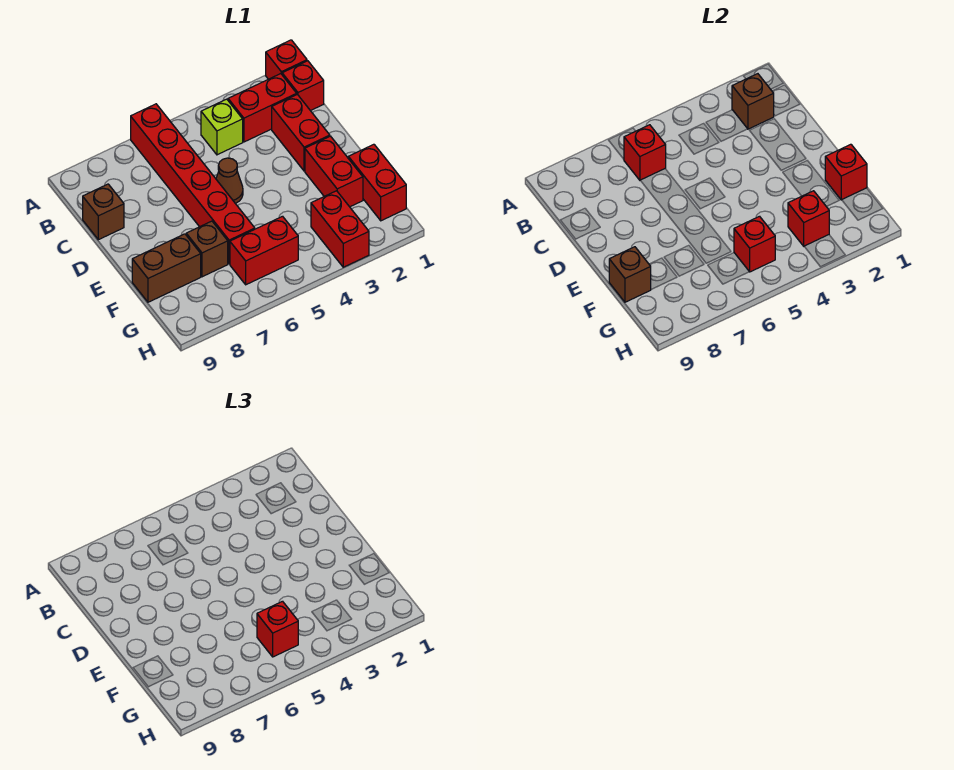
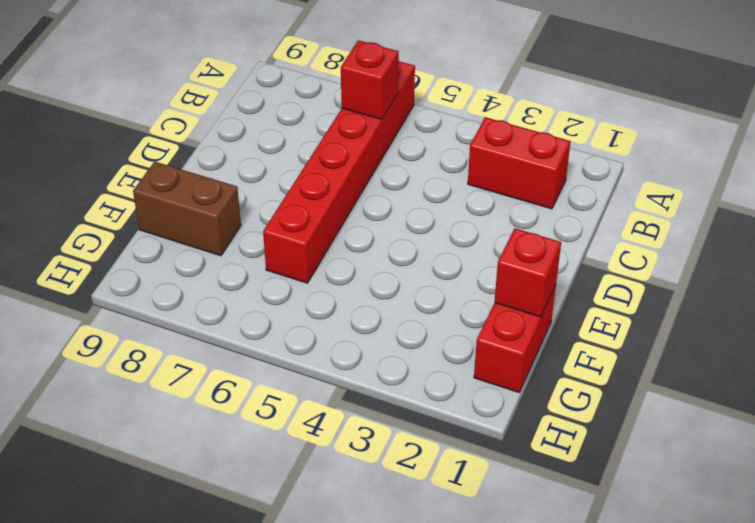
none -> red 1x1 brick [266,40,307,79]
none -> red 1x1 brick [282,61,324,111]
none -> lime 1x1 brick [201,99,243,155]

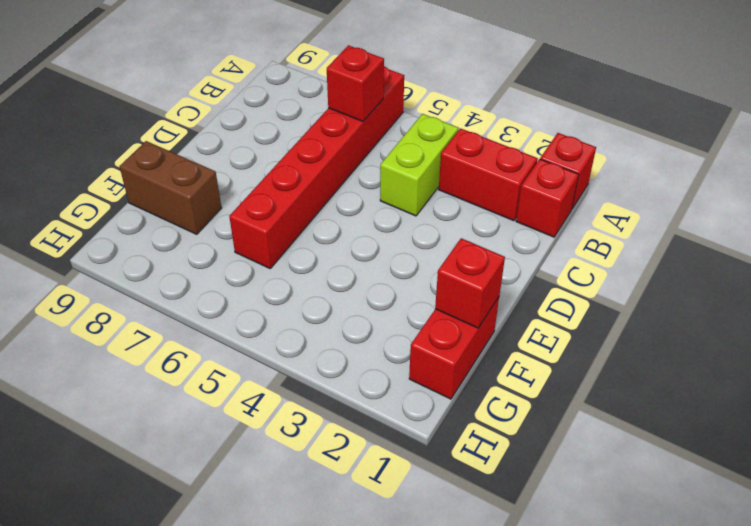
lime 1x2 brick [380,114,459,216] -> lime 1x1 brick [201,99,243,155]
none -> red 1x2 brick [272,94,330,171]
none -> brown 1x1 brick [83,184,124,240]
none -> brown 1x1 cone [216,158,243,204]

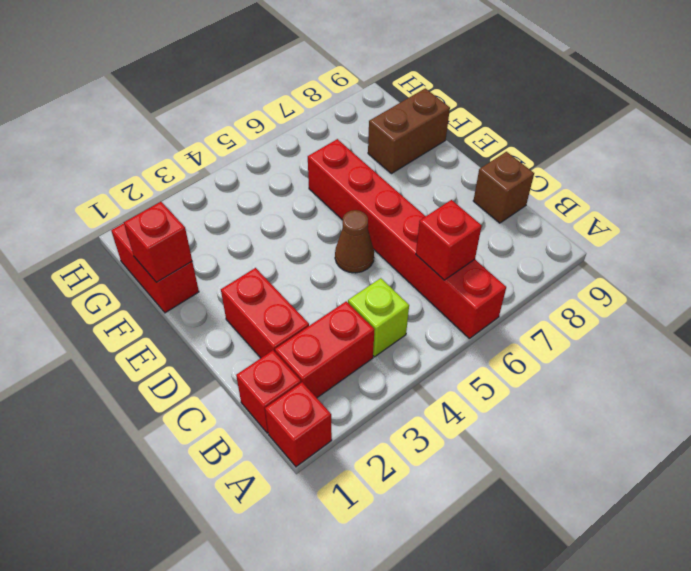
none -> red 1x2 brick [305,136,363,207]
none -> brown 1x1 brick [186,221,228,277]
none -> red 1x2 brick [311,191,369,267]

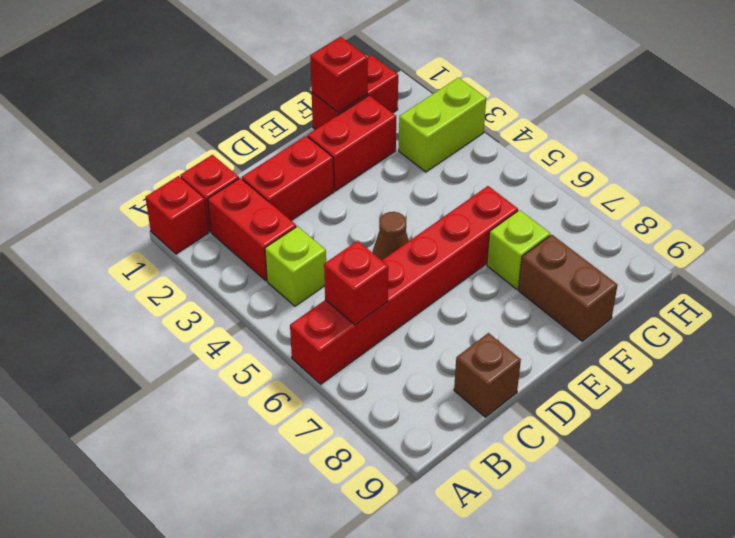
lime 1x1 brick [487,210,550,289] -> brown 1x1 brick [186,221,228,277]
lime 1x2 brick [399,78,486,172] -> red 1x2 brick [311,191,369,267]
none -> red 1x2 brick [230,216,298,285]
none -> brown 1x1 brick [732,74,774,129]
none -> brown 1x1 brick [609,247,651,302]

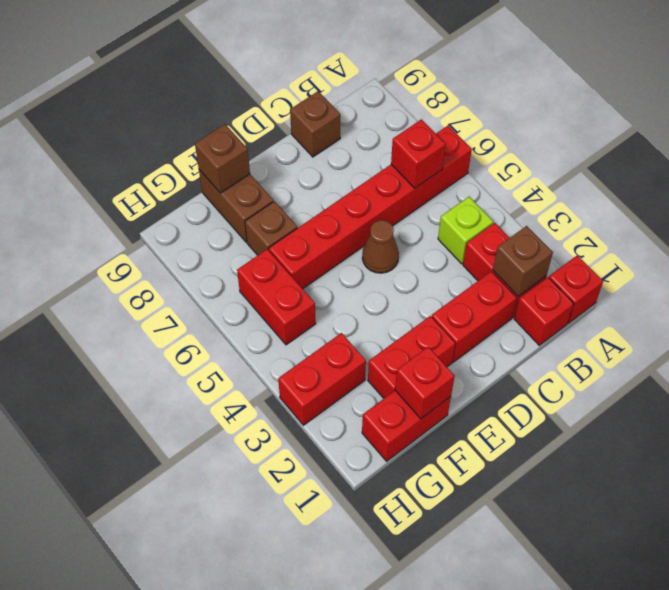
none -> red 1x1 brick [788,191,829,246]
none -> red 1x1 brick [734,216,775,272]
none -> red 1x1 brick [257,601,298,657]

